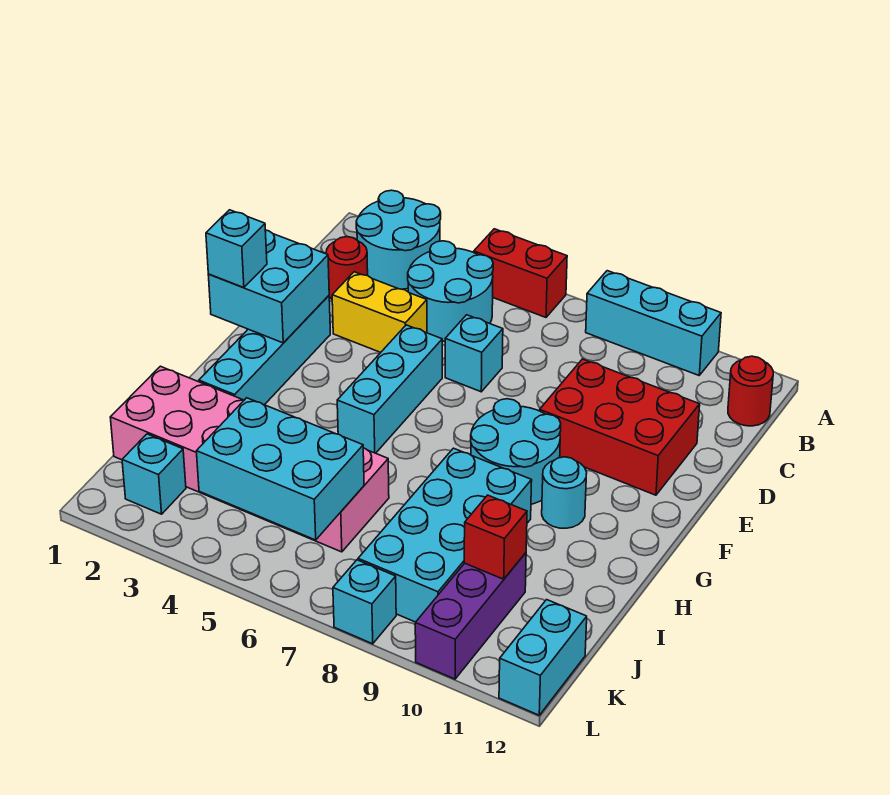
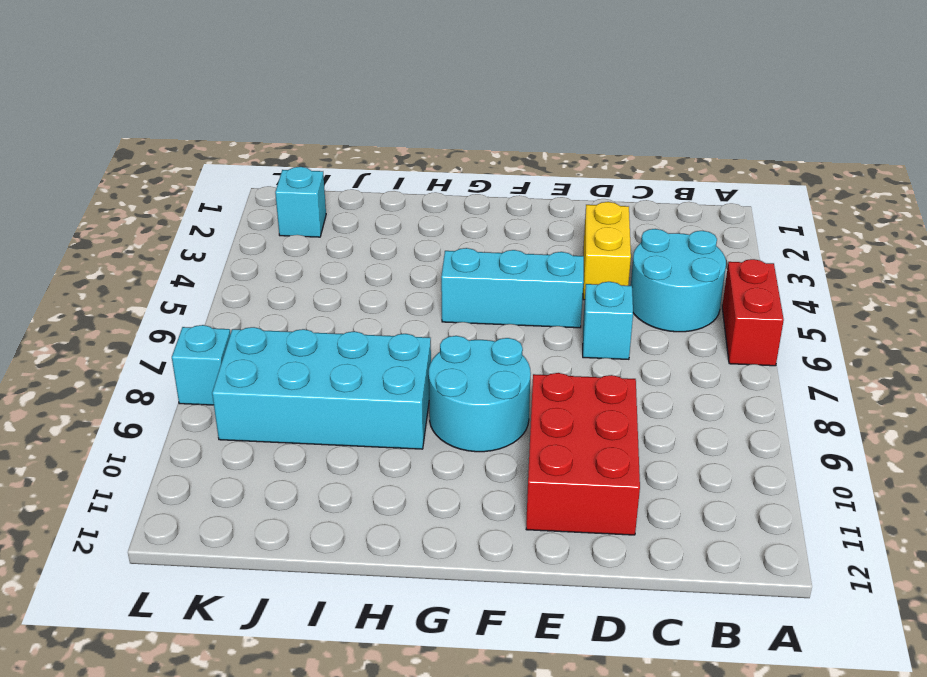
none -> cyan 2x2 round brick [356,190,441,289]
none -> cyan 1x3 brick [586,271,721,375]
none -> red 1x1 round brick [728,356,773,426]

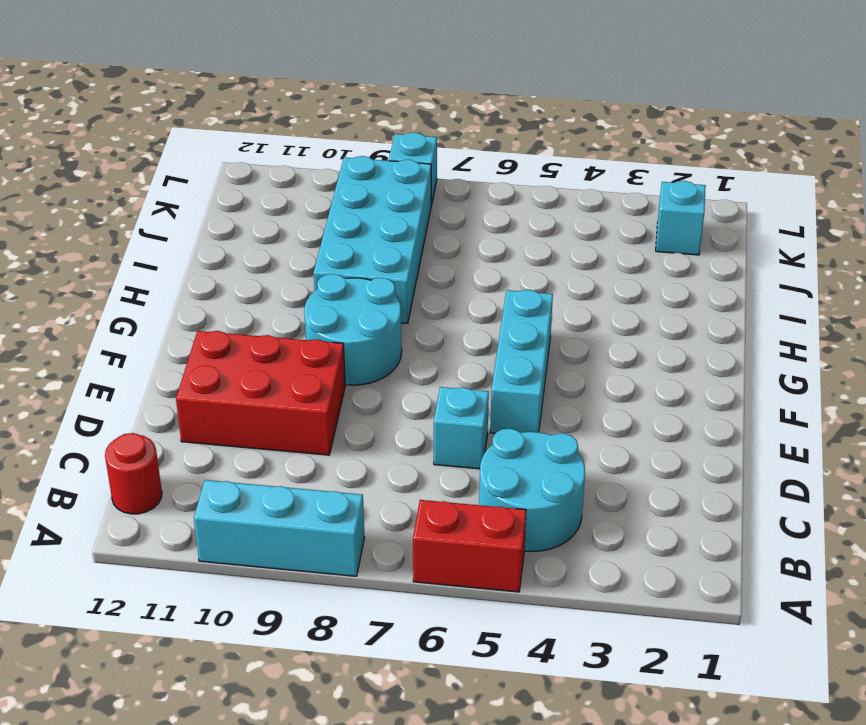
none -> cyan 2x2 round brick [356,190,441,289]
none -> red 1x1 round brick [326,237,368,299]
none -> yellow 1x2 brick [332,272,427,352]

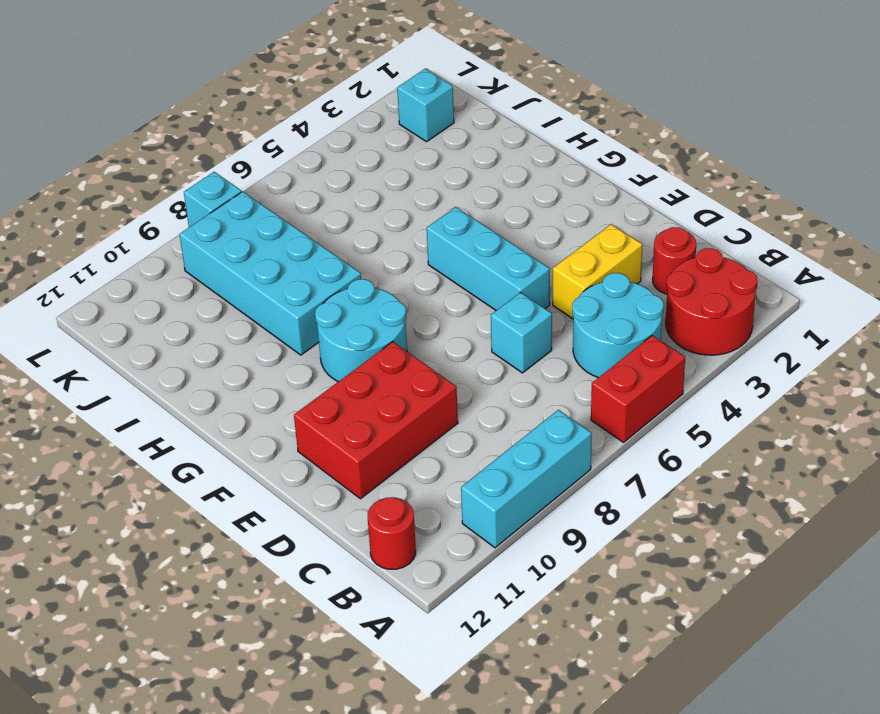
red 2x2 round brick [666,248,758,355] -> cyan 2x2 round brick [356,190,441,289]
none -> cyan 1x4 brick [199,296,330,405]
none -> cyan 1x1 round brick [542,457,587,528]
none -> pink 2x6 brick [110,366,389,552]

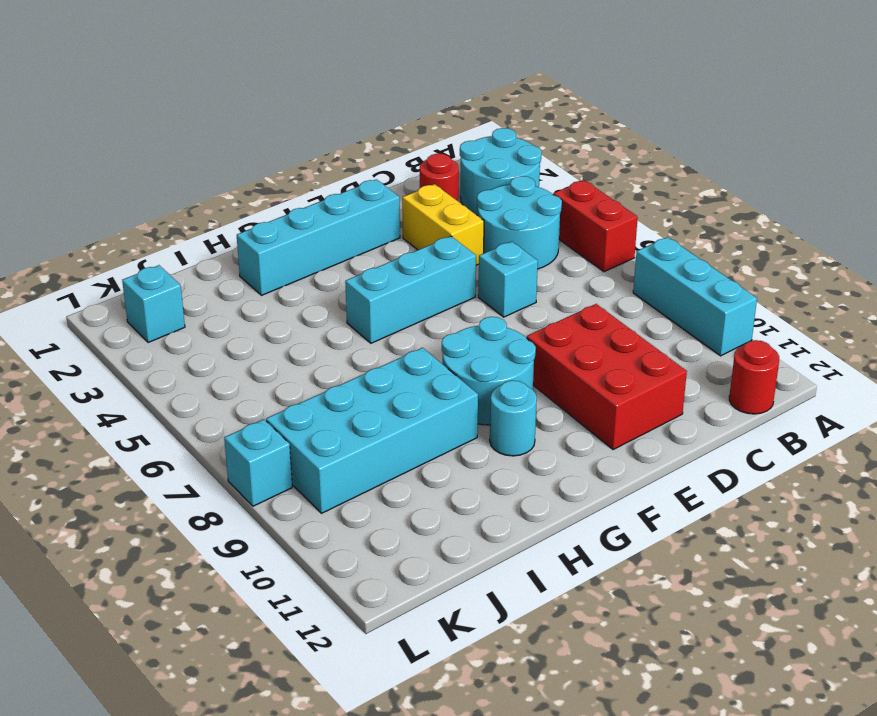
none -> pink 2x6 brick [110,366,389,552]
none -> purple 1x3 brick [415,553,526,679]
none -> cyan 1x2 brick [499,600,587,715]

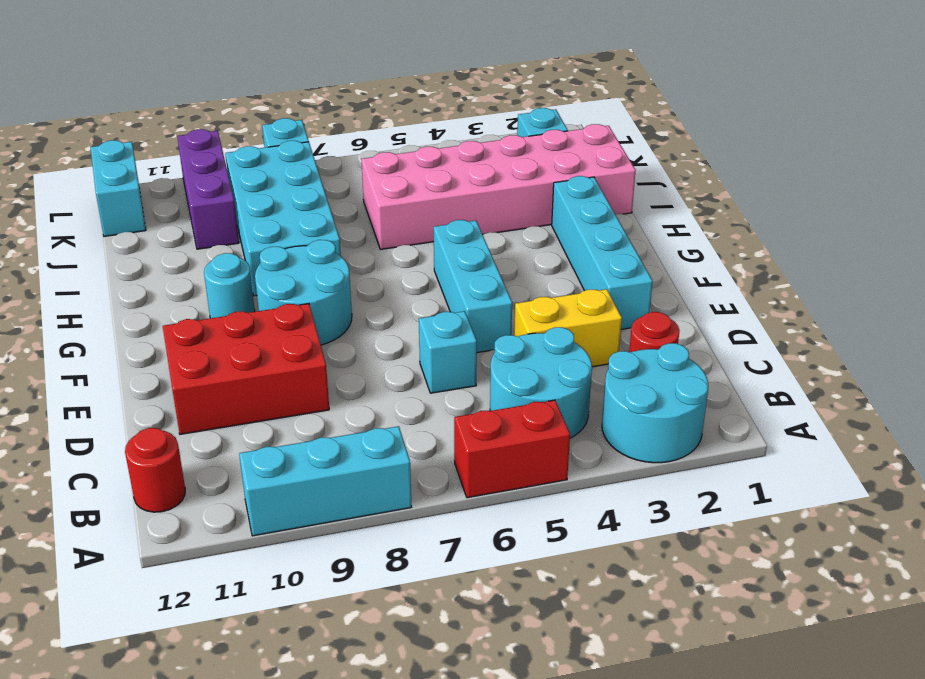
none -> cyan 2x2 brick [208,230,329,343]
none -> cyan 2x3 brick [196,398,364,540]
none -> red 1x1 brick [464,495,527,579]

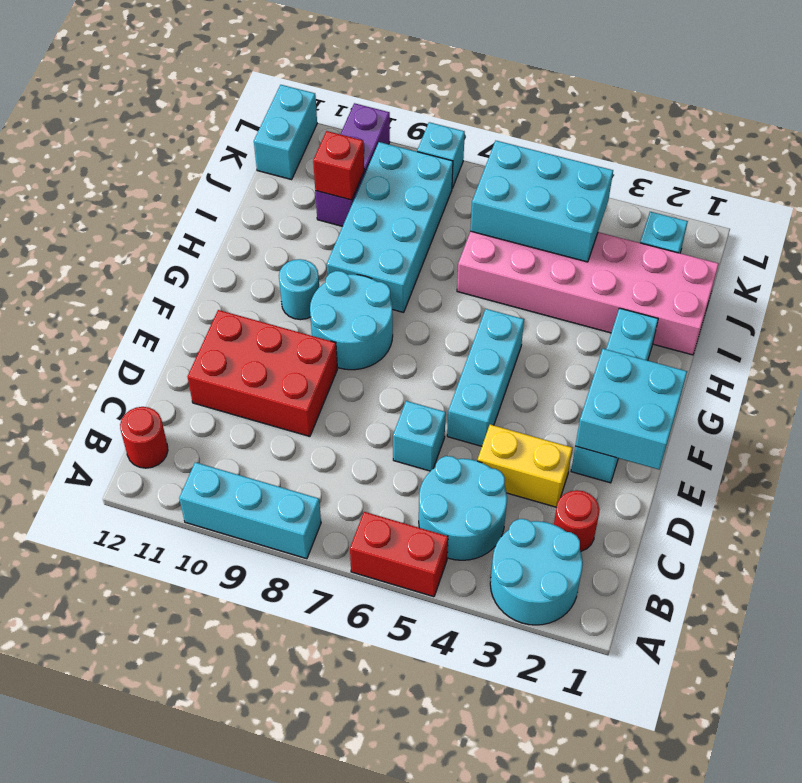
none -> cyan 1x1 brick [206,210,267,288]

